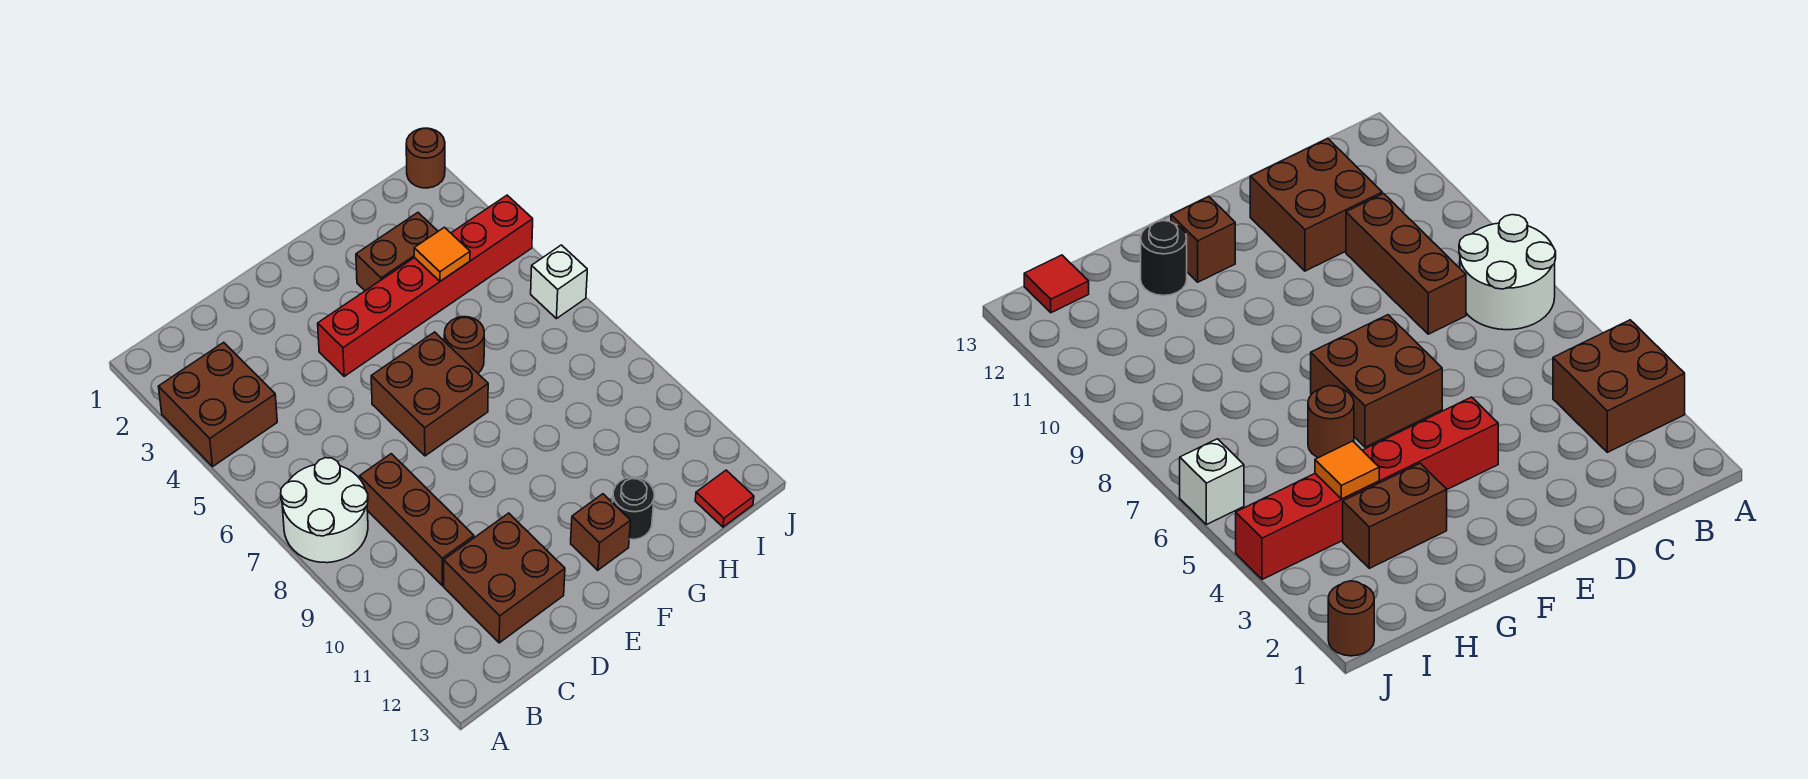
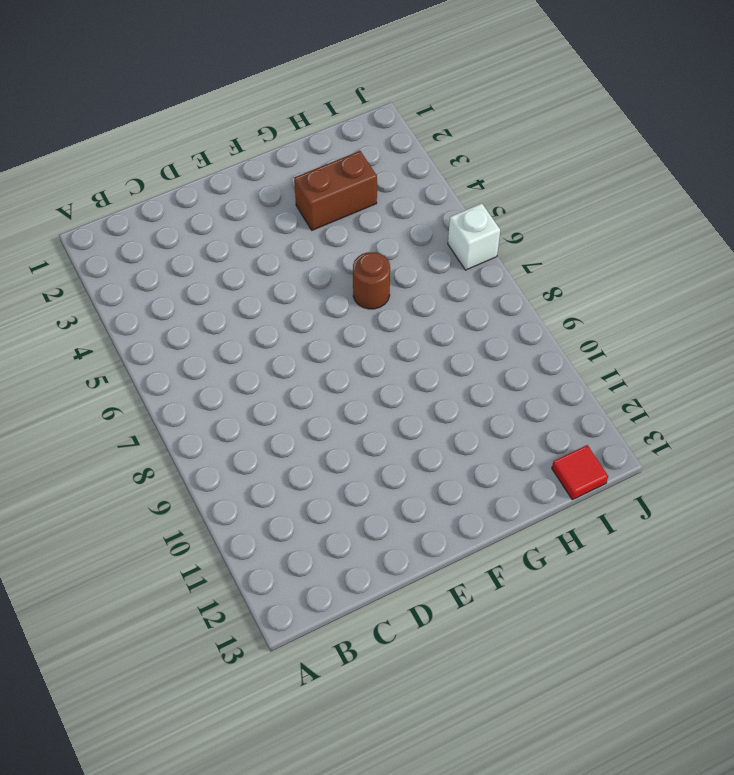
none -> brown 2x2 brick [158,342,277,466]
none -> white 2x2 round brick [281,458,368,563]
none -> brown 1x3 brick [360,454,474,586]

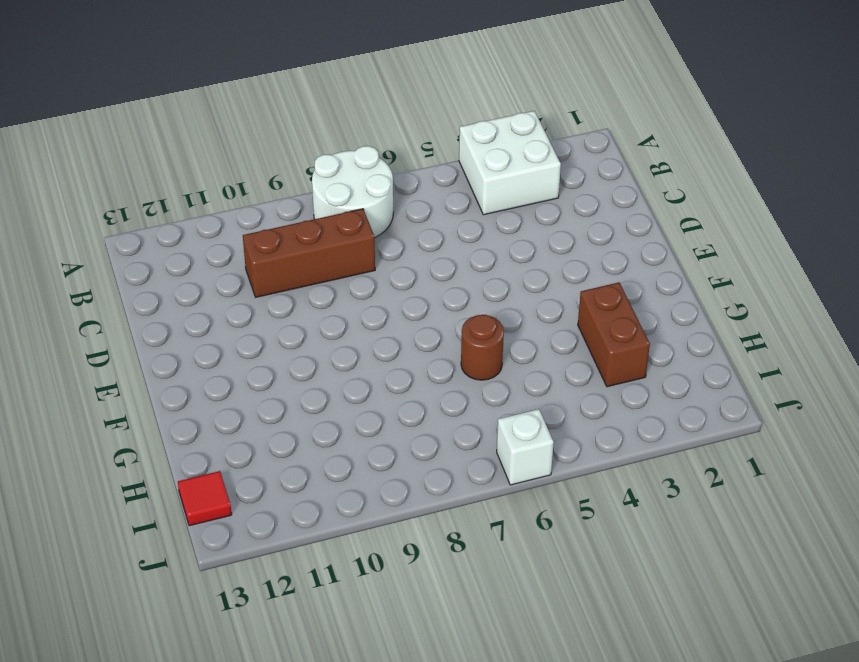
white 2x2 brick [459,111,561,215] -> brown 2x2 brick [158,342,277,466]
none -> brown 2x2 brick [444,513,565,643]
none -> red 1x6 brick [318,195,533,376]
none -> brown 2x2 brick [371,332,488,456]

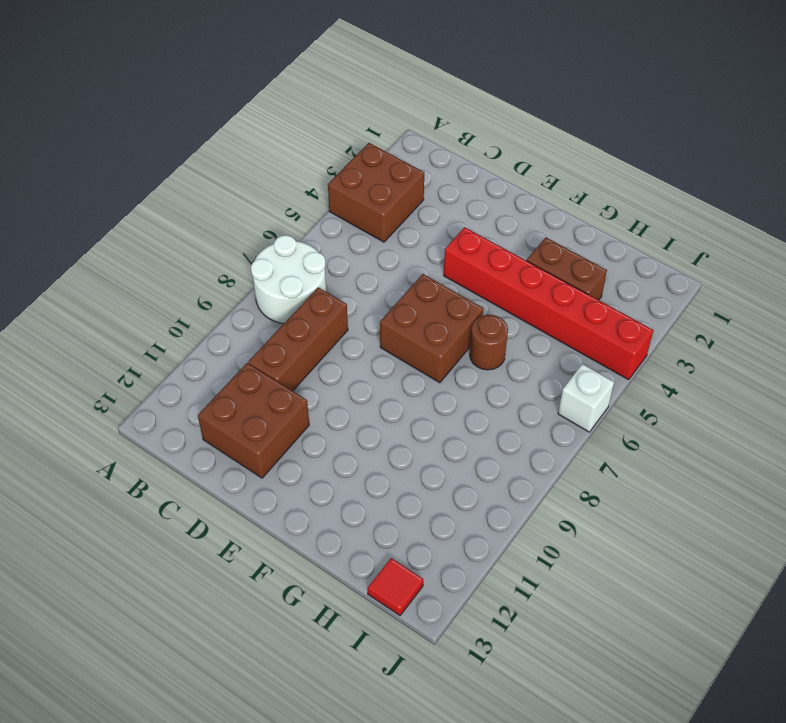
none -> brown 1x1 brick [571,494,631,570]
none -> black 1x1 round brick [612,477,654,540]
none -> brown 1x1 round brick [406,128,445,188]

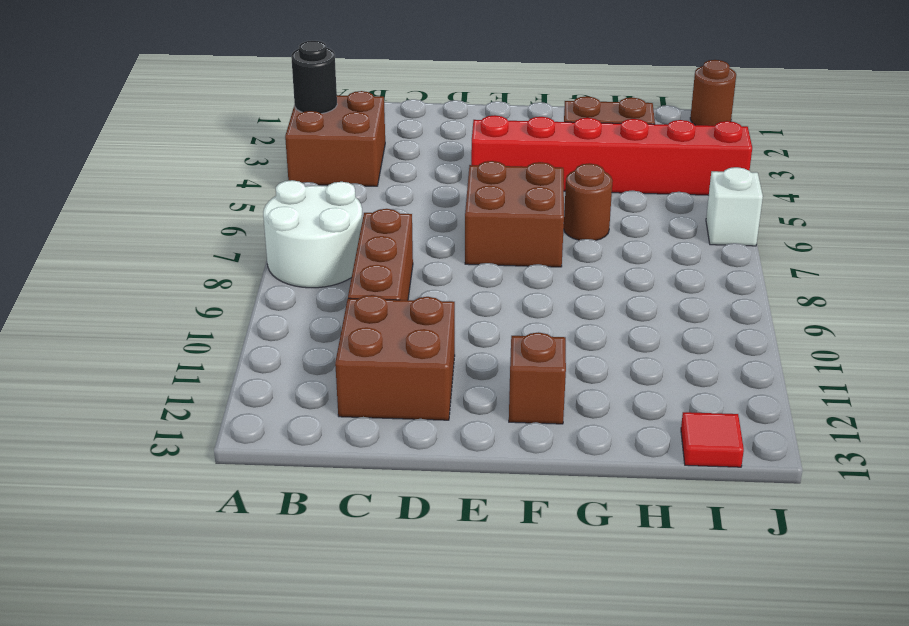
black 1x1 round brick [291,41,337,114] -> black 1x1 round brick moved to [612,477,654,540]
none -> orange 1x1 tile [414,227,470,281]

